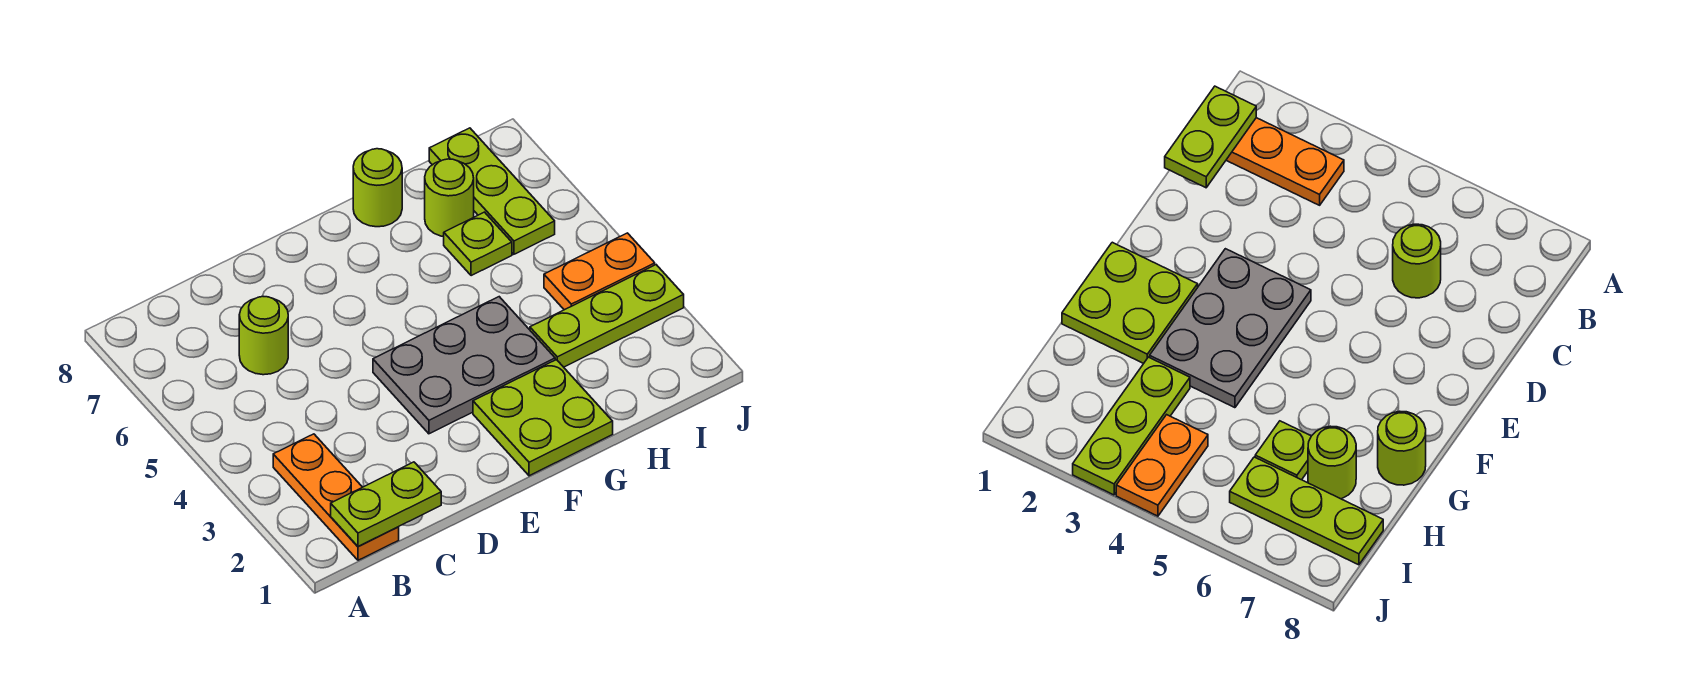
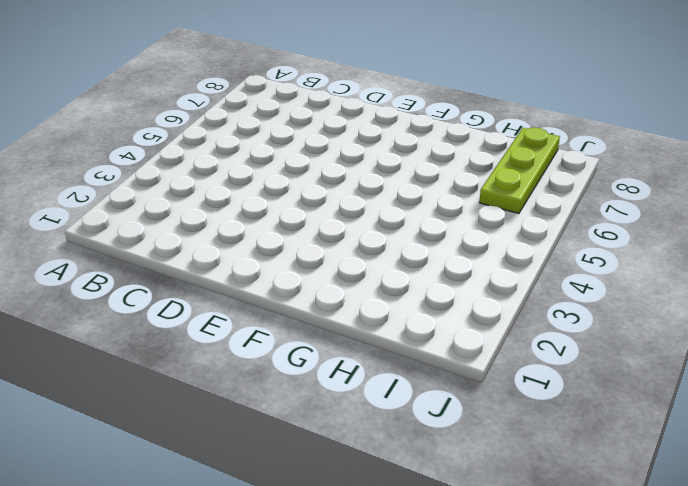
none -> orange 1x3 plate [273,434,399,560]
none -> lime 1x1 round brick [239,297,288,375]

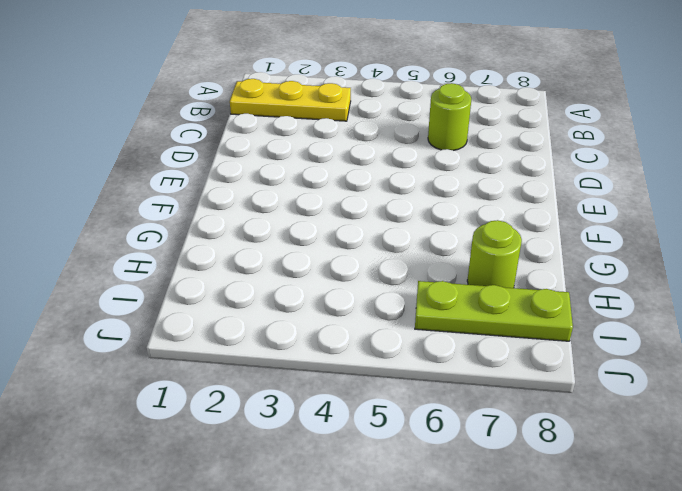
yellow 1x3 plate [230,79,351,121] -> orange 1x3 plate [273,434,399,560]
none -> grey 2x3 plate [373,297,555,434]
none -> lime 2x2 plate [473,360,613,476]

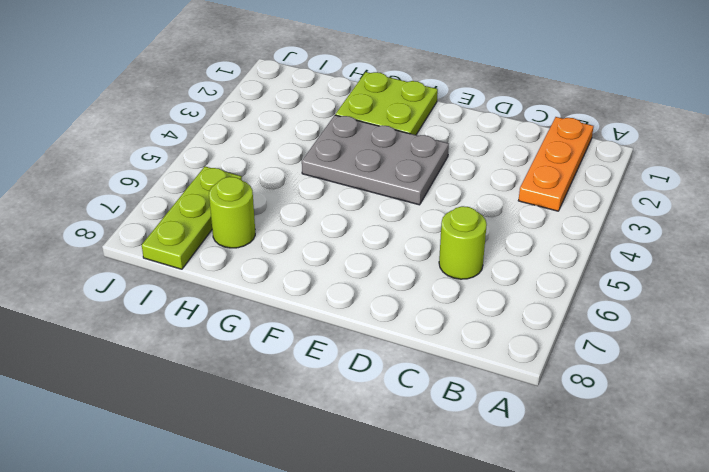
none -> lime 1x1 round brick [353,149,402,227]
none -> lime 1x3 plate [530,265,684,367]

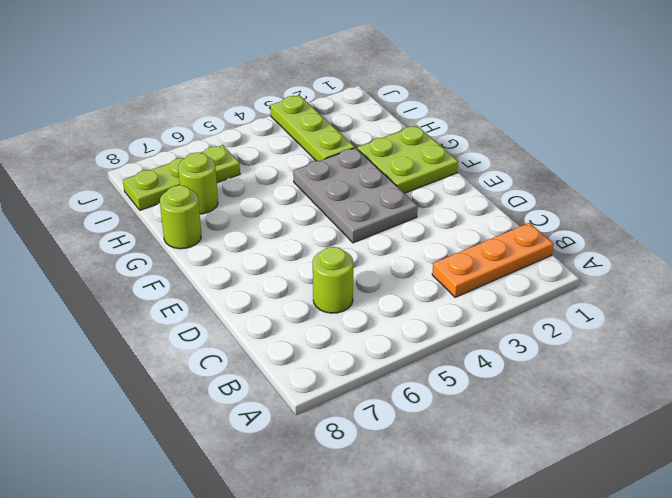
none -> lime 1x1 plate [444,212,512,276]
none -> orange 1x2 plate [544,233,655,310]

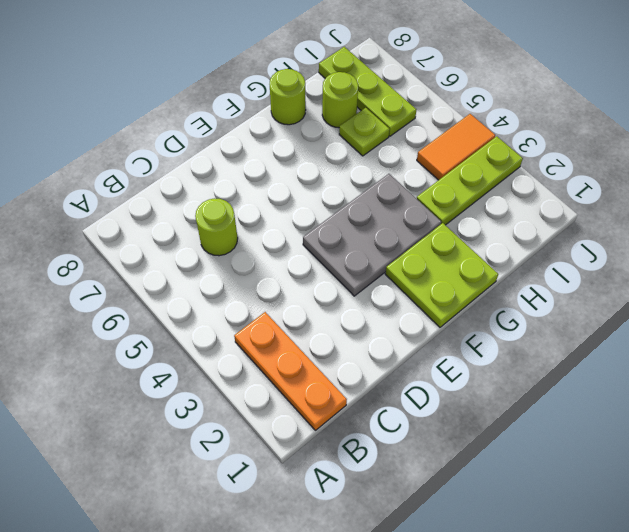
orange 1x2 tile [417,114,495,180] -> orange 1x2 plate [544,233,655,310]
none -> lime 1x2 plate [331,462,441,547]

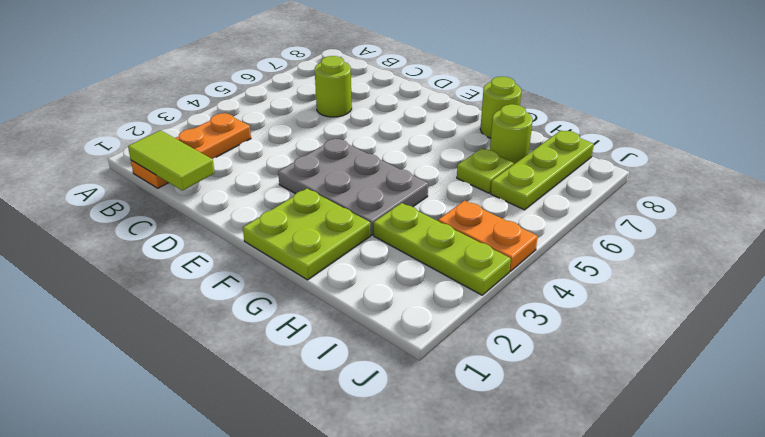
lime 1x2 tile [128,130,215,191] -> lime 1x2 plate [331,462,441,547]

